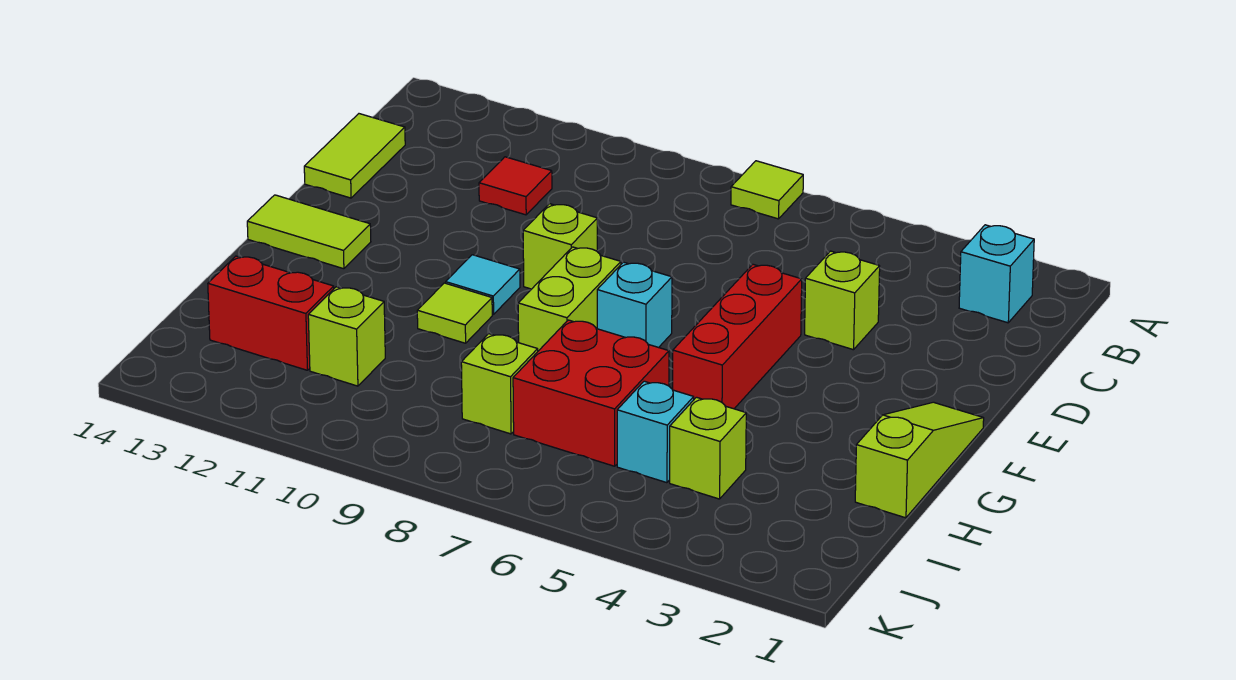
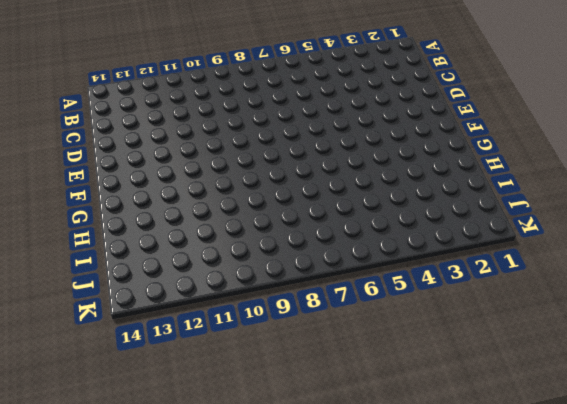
none -> lime 1x1 tile [731,161,803,219]
none -> cyan 1x1 brick [959,225,1034,323]
none -> red 1x1 tile [479,157,552,215]

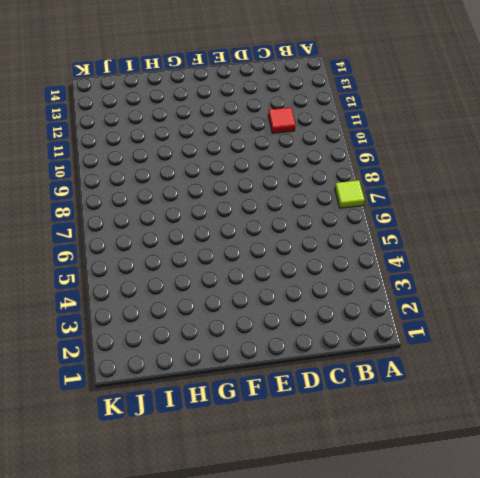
none -> cyan 1x1 brick [959,225,1034,323]
none -> lime 1x2 tile [304,114,405,198]
none -> lime 1x1 brick [805,251,880,350]

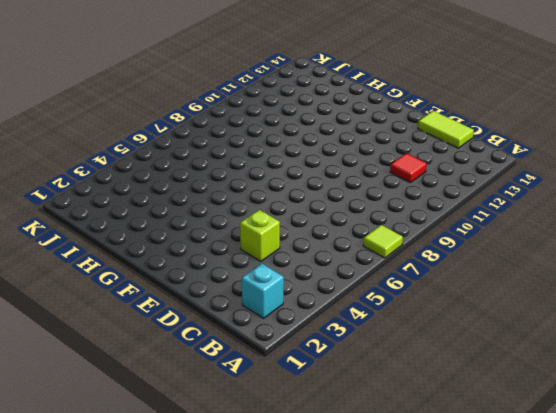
none -> red 1x3 brick [673,264,802,409]
none -> lime 1x1 brick [523,204,597,289]
none -> lime 1x3 slope [855,402,984,518]

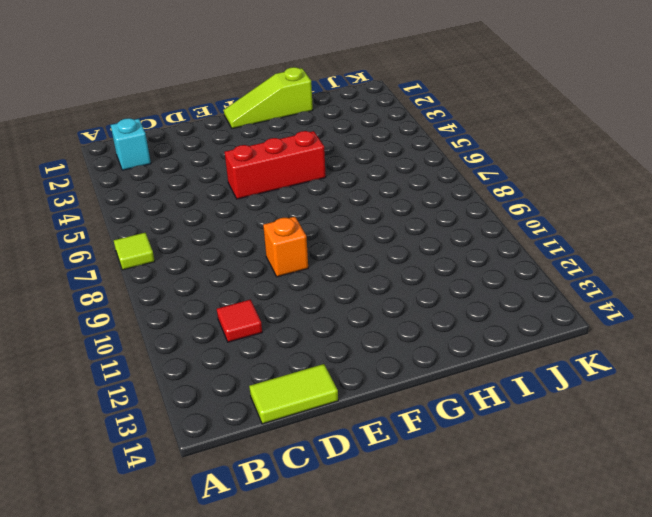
orange 1x1 brick [263,217,308,277] -> lime 1x1 brick [523,204,597,289]
none -> lime 1x1 brick [805,251,880,350]
none -> cyan 1x1 brick [597,262,672,348]
none -> lime 1x2 brick [518,247,621,351]

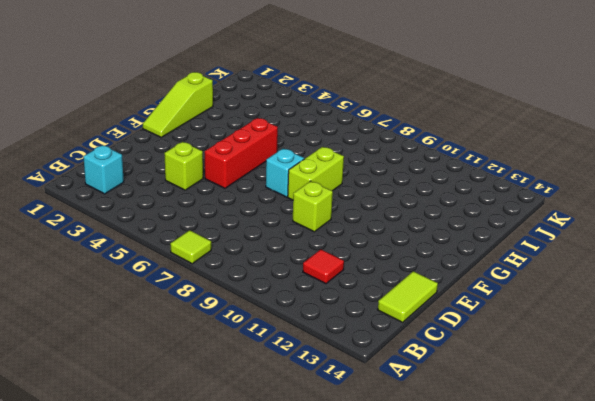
none -> cyan 1x1 tile [446,255,520,314]
none -> lime 1x2 tile [247,195,371,269]
none -> lime 1x1 tile [417,283,492,343]

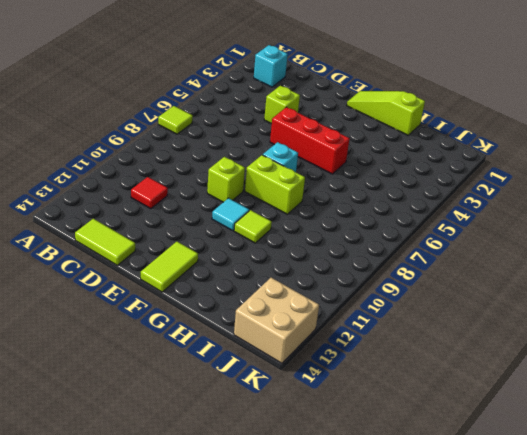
tan 2x2 brick [234,278,319,363] -> none
none -> red 2x2 brick [513,320,669,466]
none -> lime 1x1 brick [670,397,746,499]
none -> cyan 1x1 brick [617,381,694,483]

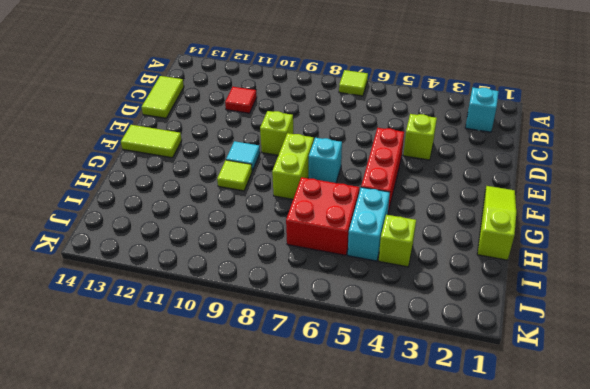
cyan 1x2 brick [348,187,390,261] -> cyan 1x1 brick [617,381,694,483]
none -> lime 1x1 brick [461,334,538,434]
none -> lime 1x1 brick [308,287,385,386]
none -> red 1x2 brick [208,256,334,370]

